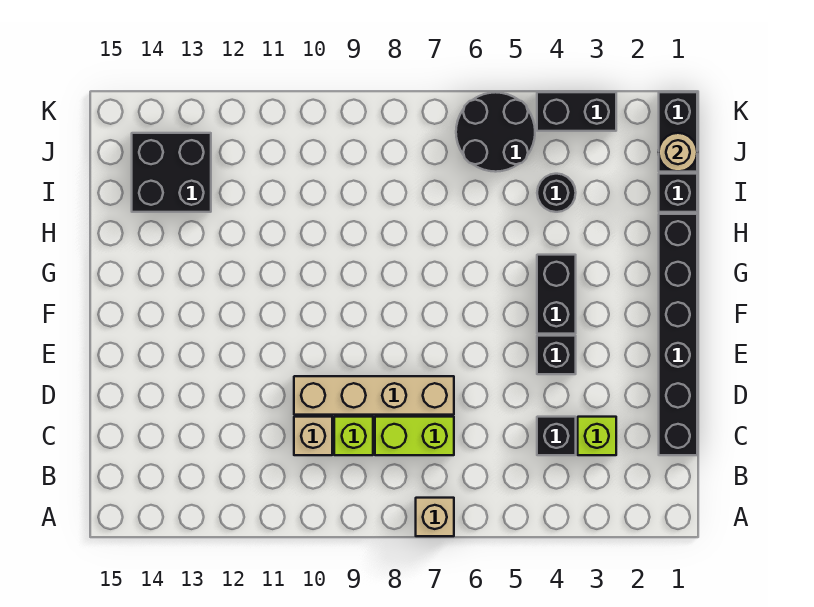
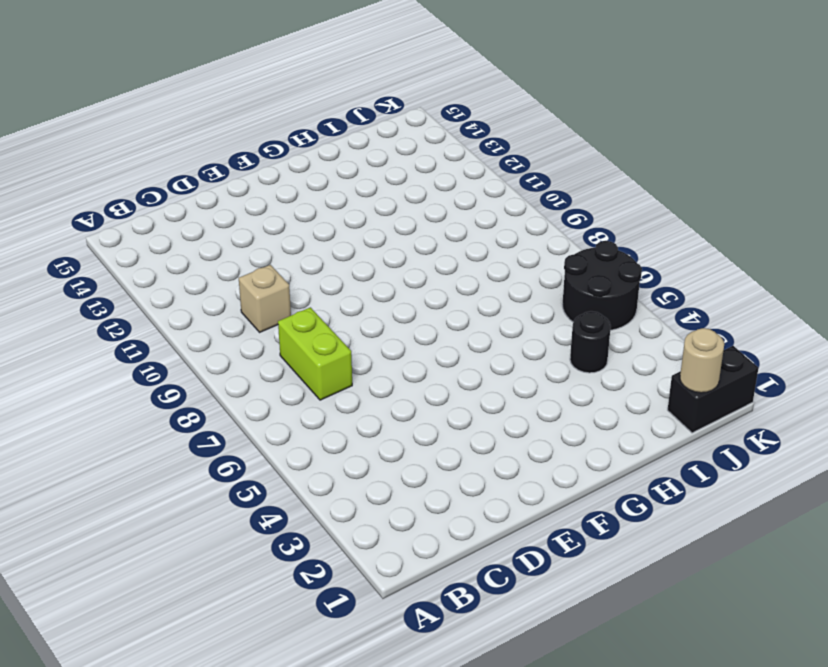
none -> tan 1x1 brick [416,498,454,536]
none -> black 1x6 brick [659,214,697,455]
none -> lime 1x1 brick [578,417,616,455]

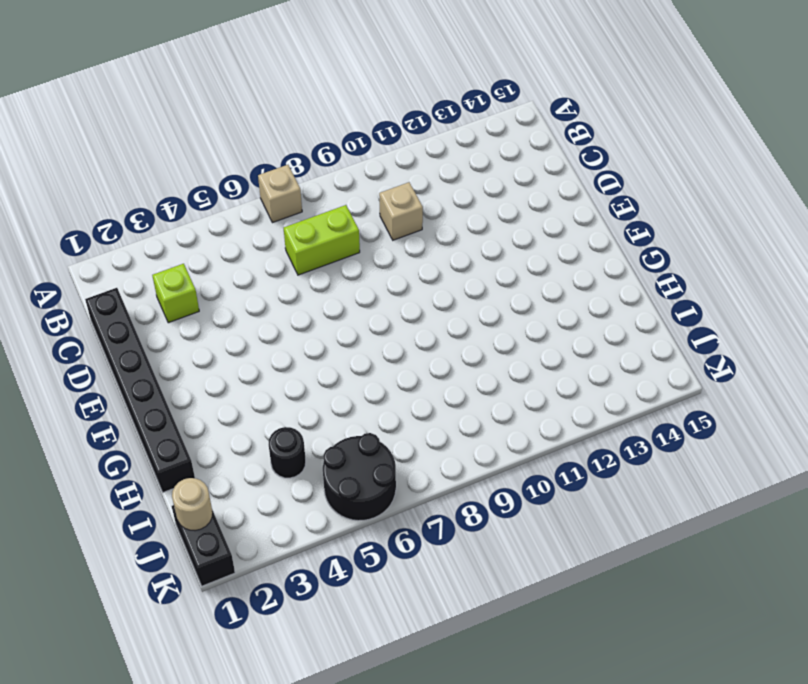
none -> black 1x1 brick [537,417,576,455]
none -> lime 1x1 brick [334,417,373,455]
none -> tan 1x4 brick [294,376,454,415]

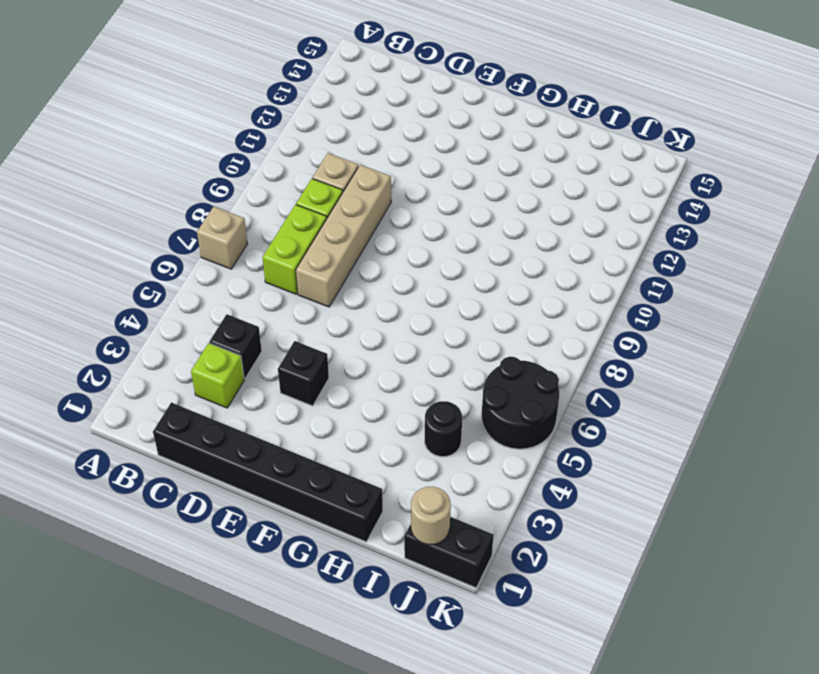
none -> black 1x2 brick [537,255,576,334]
none -> black 1x1 brick [659,174,697,212]
none -> black 2x2 brick [132,133,211,212]

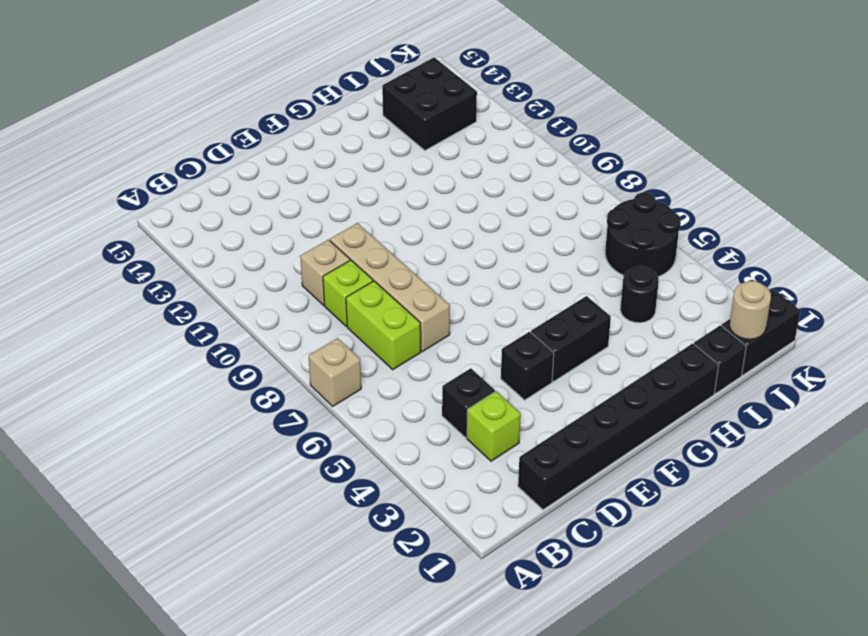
none -> black 1x2 brick [537,92,616,131]

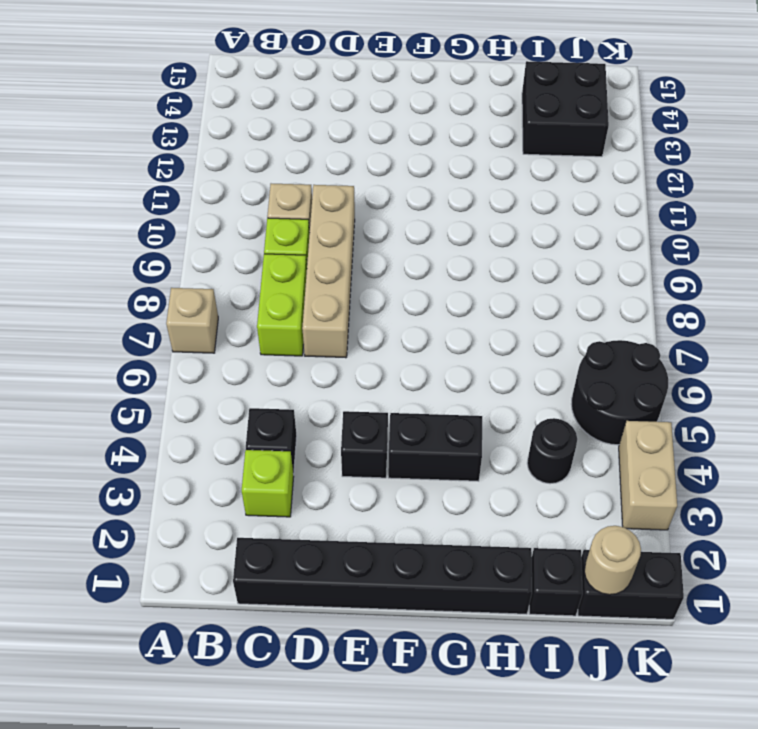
tan 1x2 brick [619,421,677,530] -> black 1x2 brick [537,92,616,131]

